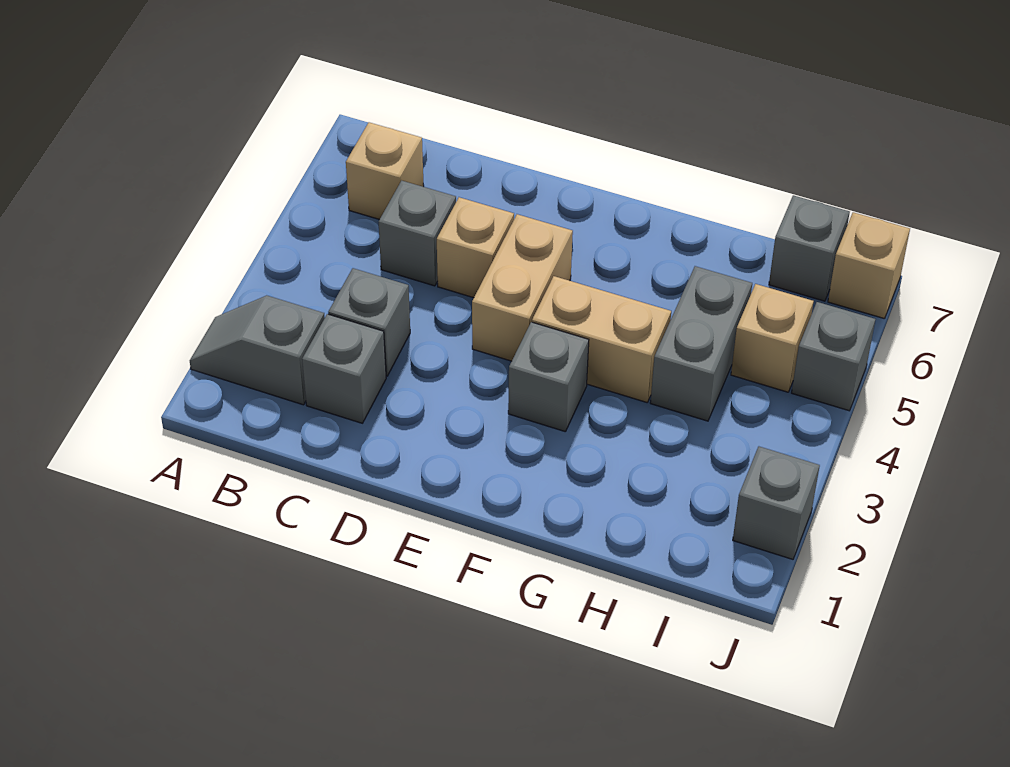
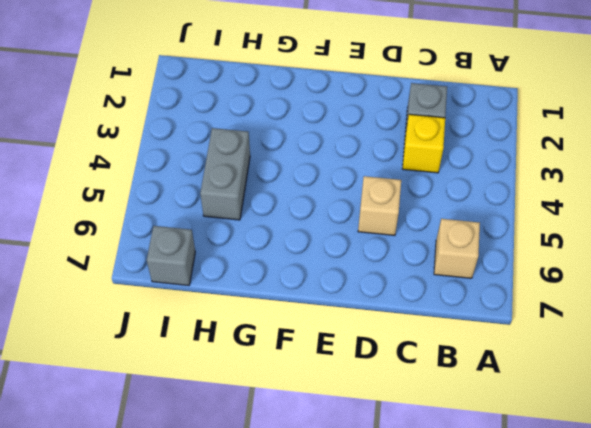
yellow 1x1 brick [402,114,445,173] -> grey 1x1 brick [328,268,410,376]
none -> grey 1x2 slope [190,296,325,405]
none -> grey 1x1 brick [379,181,456,286]
none -> tan 1x2 brick [472,214,573,361]

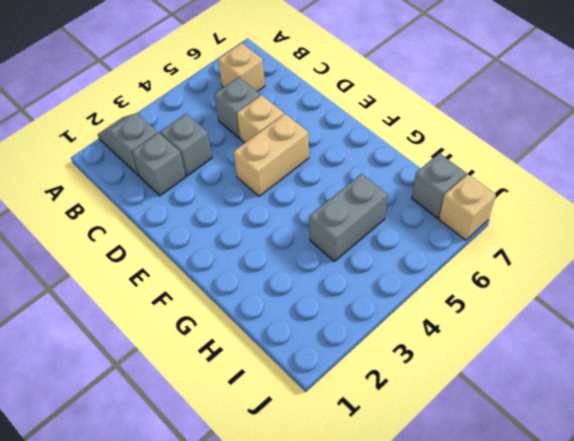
none -> grey 1x1 brick [508,322,589,432]
none -> tan 1x2 brick [532,276,671,402]
none -> tan 1x1 brick [731,284,814,392]

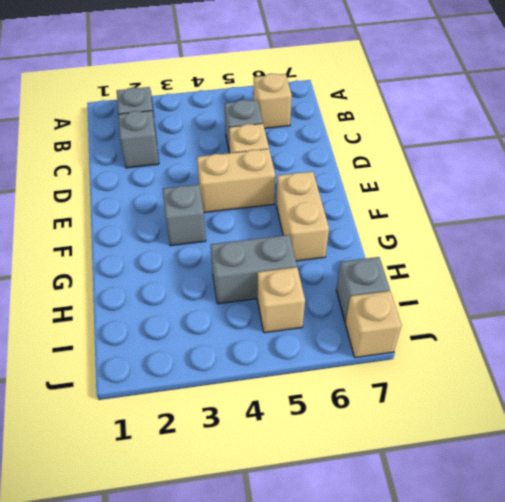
tan 1x2 brick [276,171,329,261] -> tan 1x2 brick moved to [532,276,671,402]
none -> grey 1x1 brick [328,268,410,376]
none -> grey 1x1 brick [733,447,820,559]
none -> grey 1x1 brick [792,302,875,411]

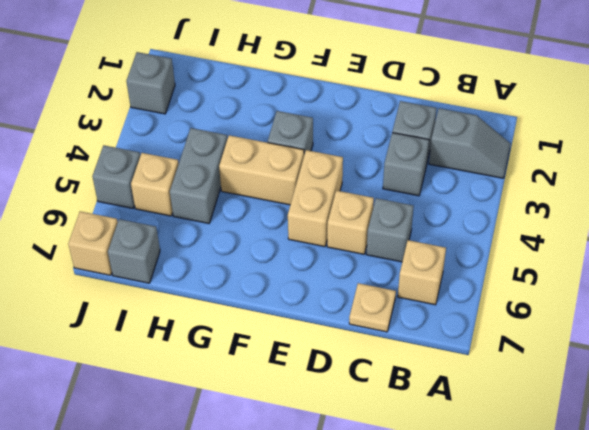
tan 1x1 plate [349,283,396,332] -> none

